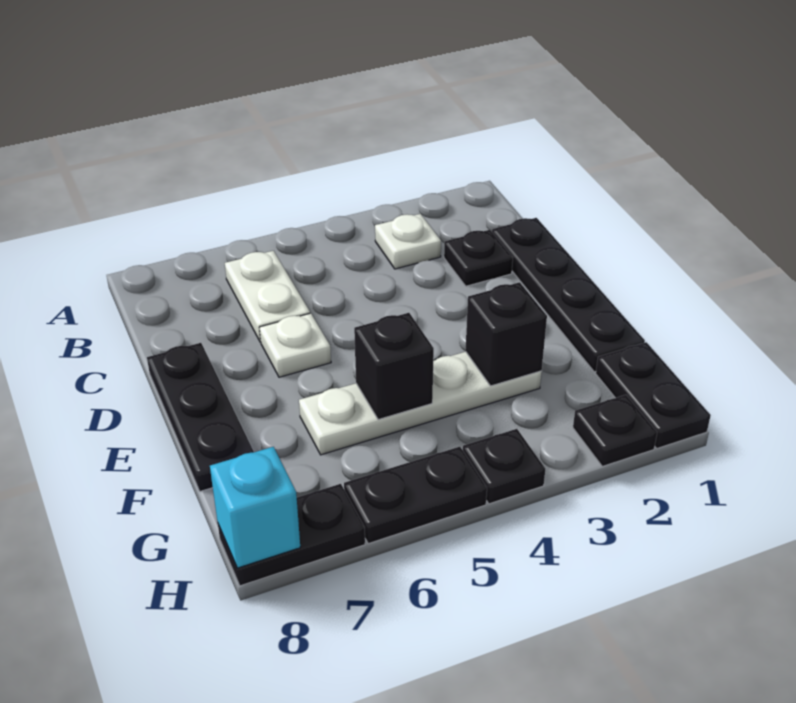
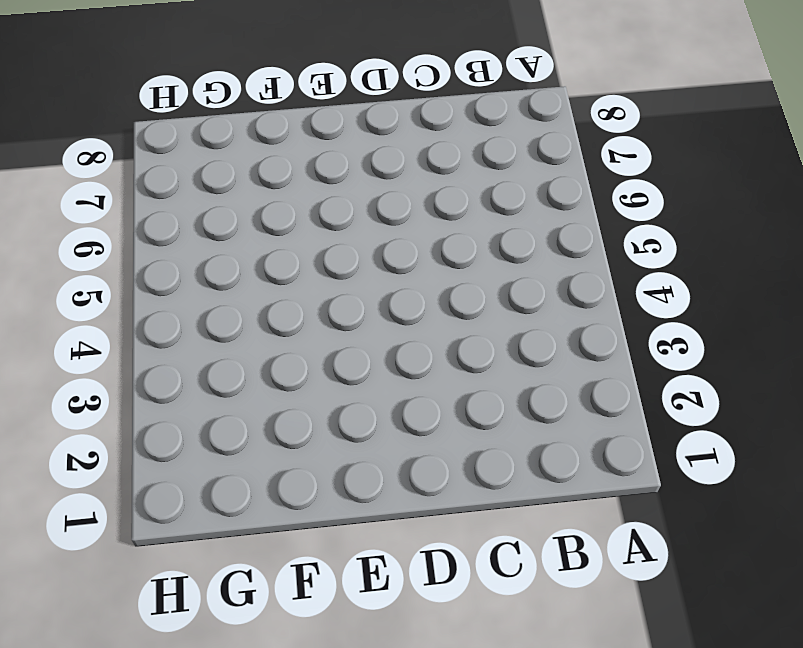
none -> white 1x1 plate [375,214,441,269]
none -> white 1x2 plate [225,251,310,342]
none -> black 1x4 plate [492,218,645,372]

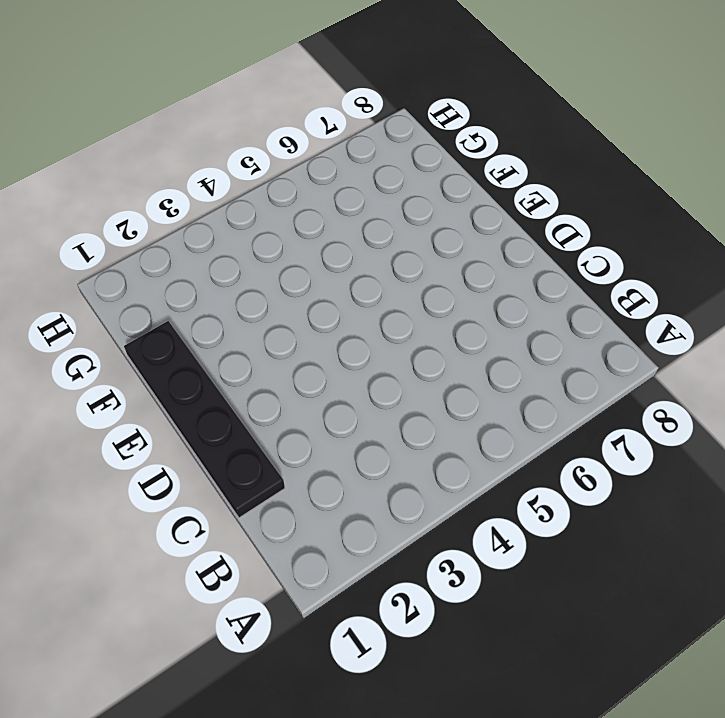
none -> white 1x1 plate [375,214,441,269]
none -> white 1x2 plate [225,251,310,342]
none -> black 1x1 plate [444,230,513,286]

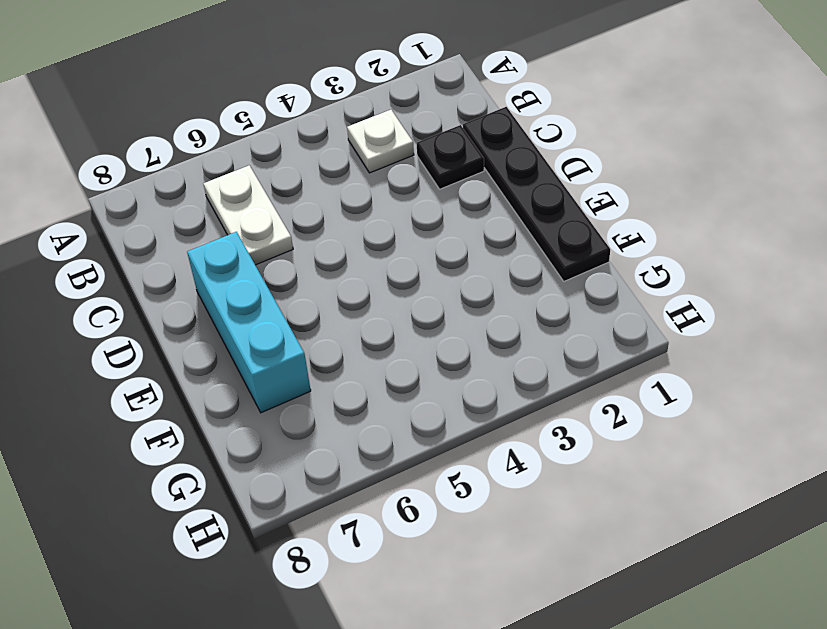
cyan 1x3 brick [187,232,311,413] -> none
none -> white 1x1 plate [260,313,331,377]
none -> black 1x3 plate [147,343,254,491]
none -> white 1x4 plate [299,352,542,455]

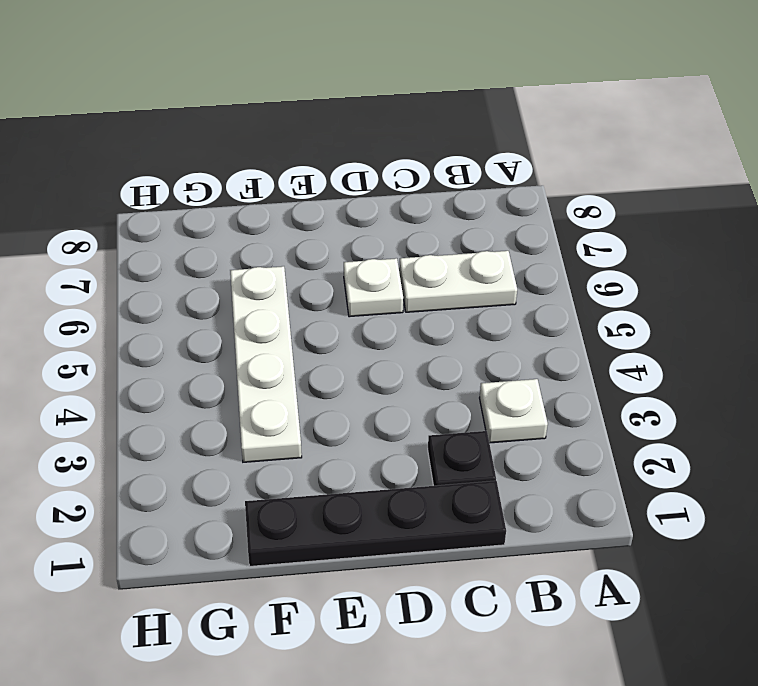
none -> black 1x3 plate [147,343,254,491]
none -> black 1x2 plate [596,342,711,448]
none -> black 1x1 plate [573,395,657,466]

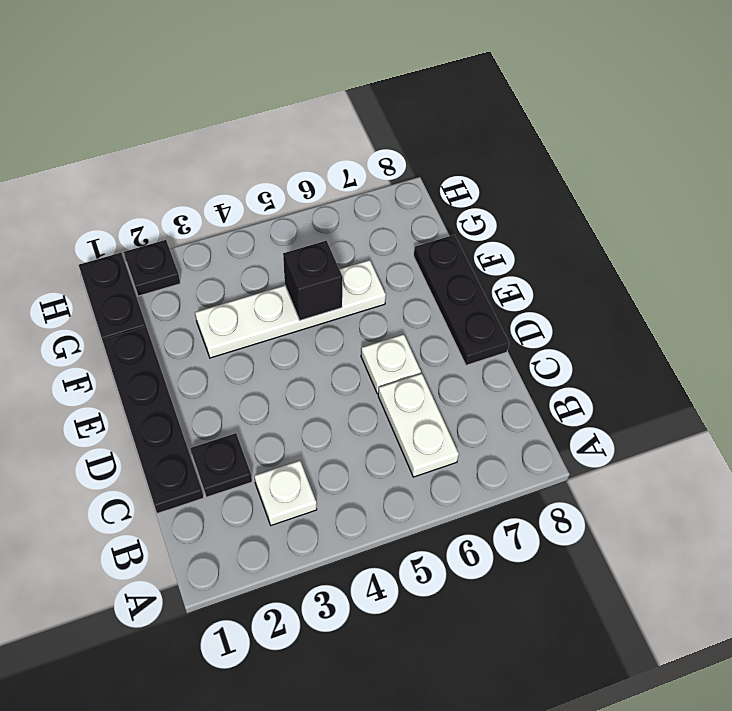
none -> black 1x1 plate [463,429,545,504]
none -> black 1x2 plate [344,447,487,544]
none -> black 1x2 plate [218,484,365,586]

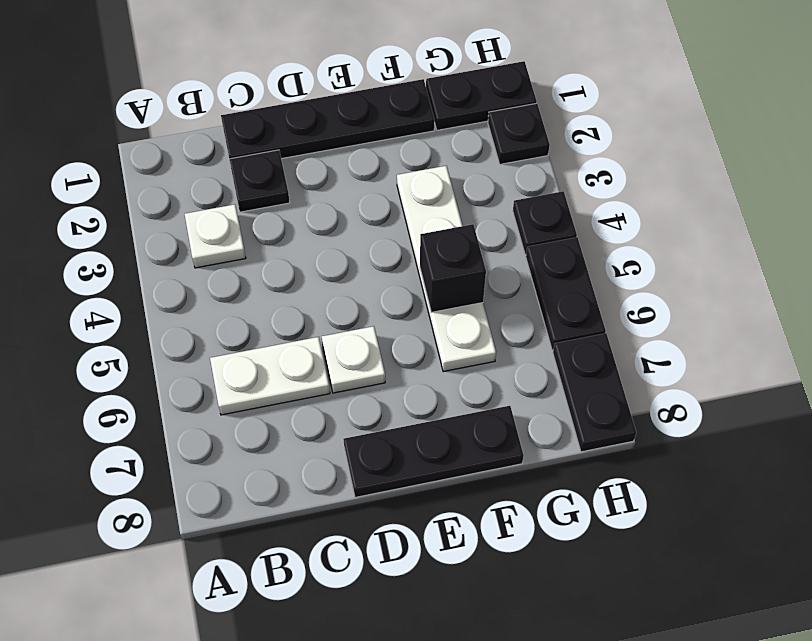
none -> black 1x1 brick [465,282,547,386]
none -> cyan 1x1 brick [210,447,300,568]

